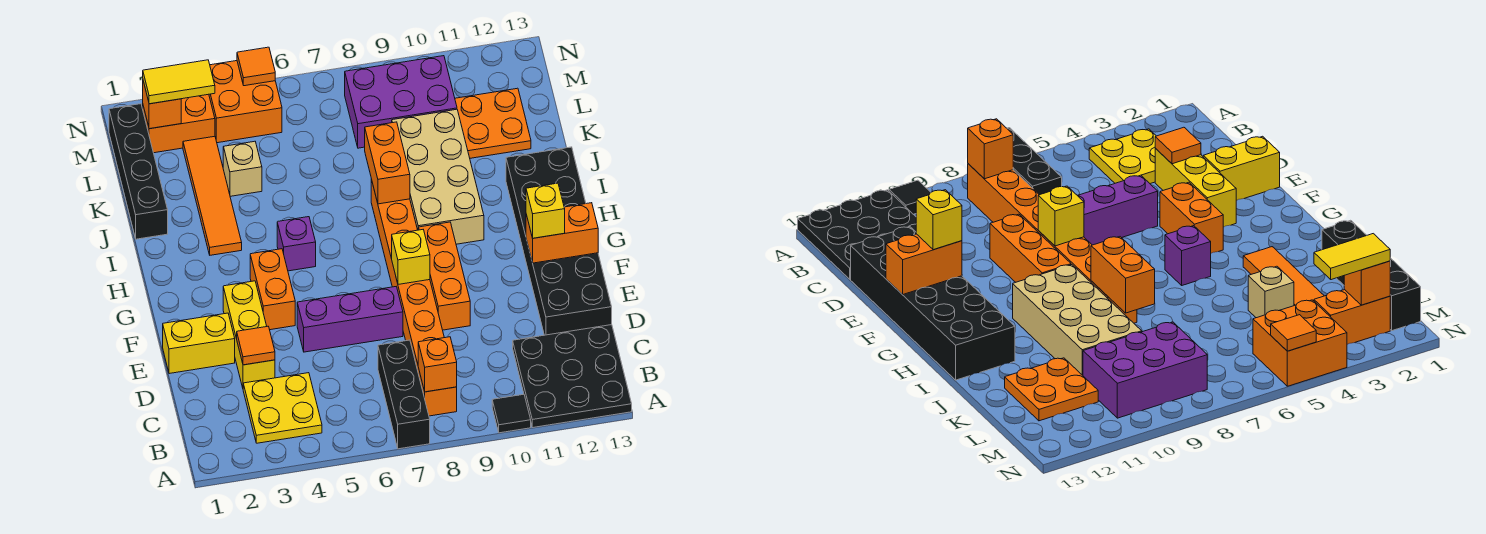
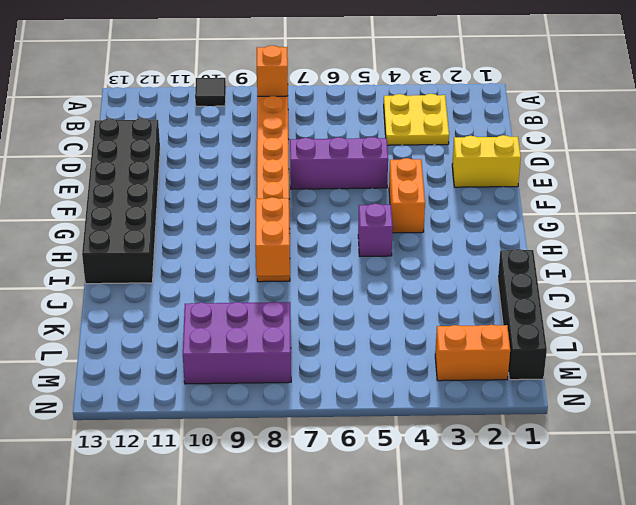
none -> black 1x3 brick [378,340,430,449]
none -> black 3x3 plate [513,325,632,427]
none -> yellow 1x3 brick [223,281,275,388]

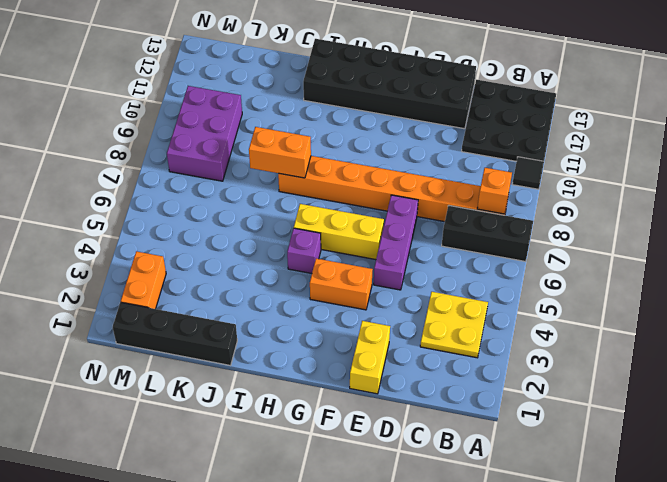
yellow 1x3 brick [294,204,384,260] -> yellow 1x3 brick moved to [223,281,275,388]
none -> orange 1x3 brick [419,222,470,330]
none -> tan 2x4 brick [392,109,484,244]
none -> orange 1x4 tile [183,136,242,255]

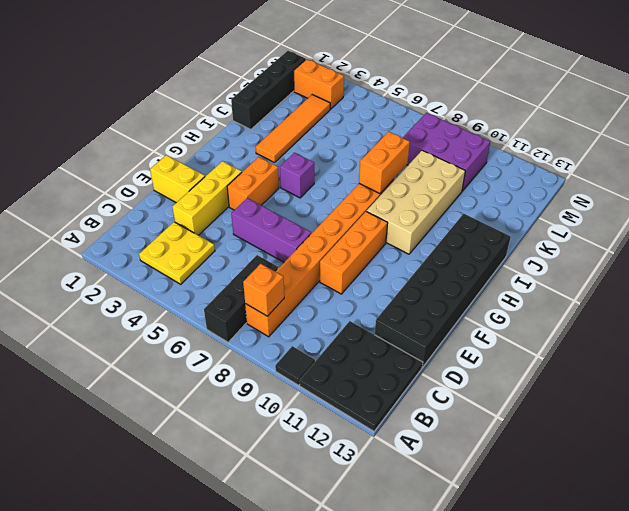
none -> tan 1x1 brick [223,141,262,196]
none -> orange 2x2 plate [455,88,531,158]
none -> orange 2x2 brick [209,61,282,143]

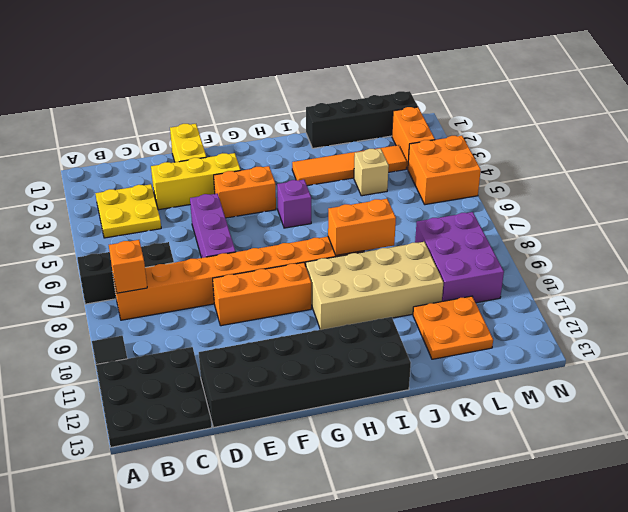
none -> orange 1x1 tile [237,326,275,365]
none -> yellow 1x1 brick [392,230,430,284]
none -> orange 1x2 brick [526,203,598,263]

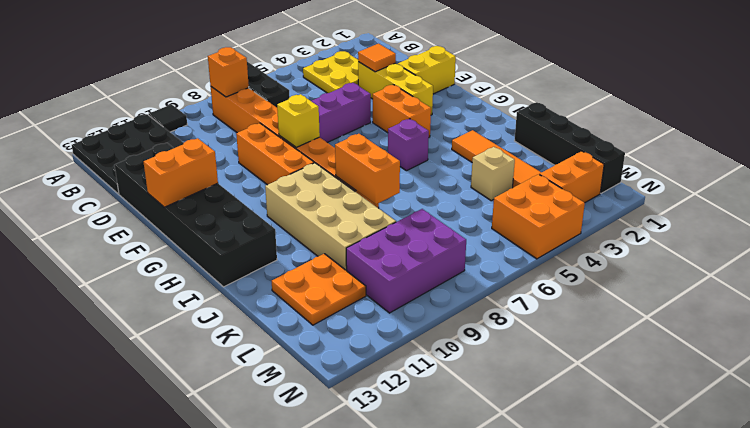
none -> orange 1x1 brick [143,81,181,129]
none -> orange 1x1 tile [237,47,275,86]
none -> yellow 1x1 brick [526,183,565,238]

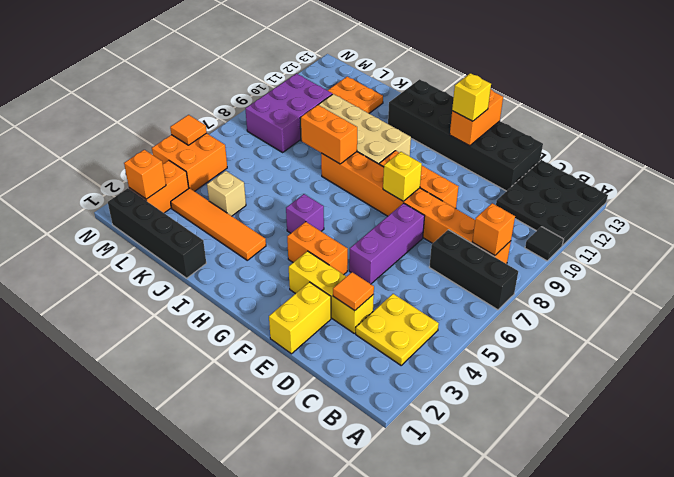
none -> yellow 1x2 tile [143,60,215,104]

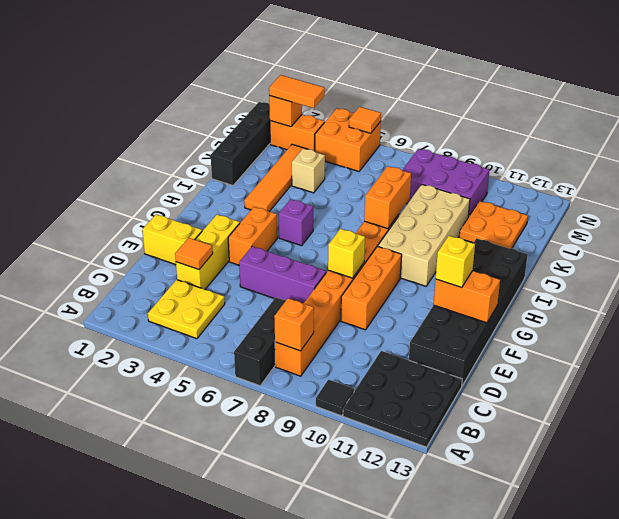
orange 1x2 tile [269,75,325,108] -> yellow 1x2 tile [143,60,215,104]

